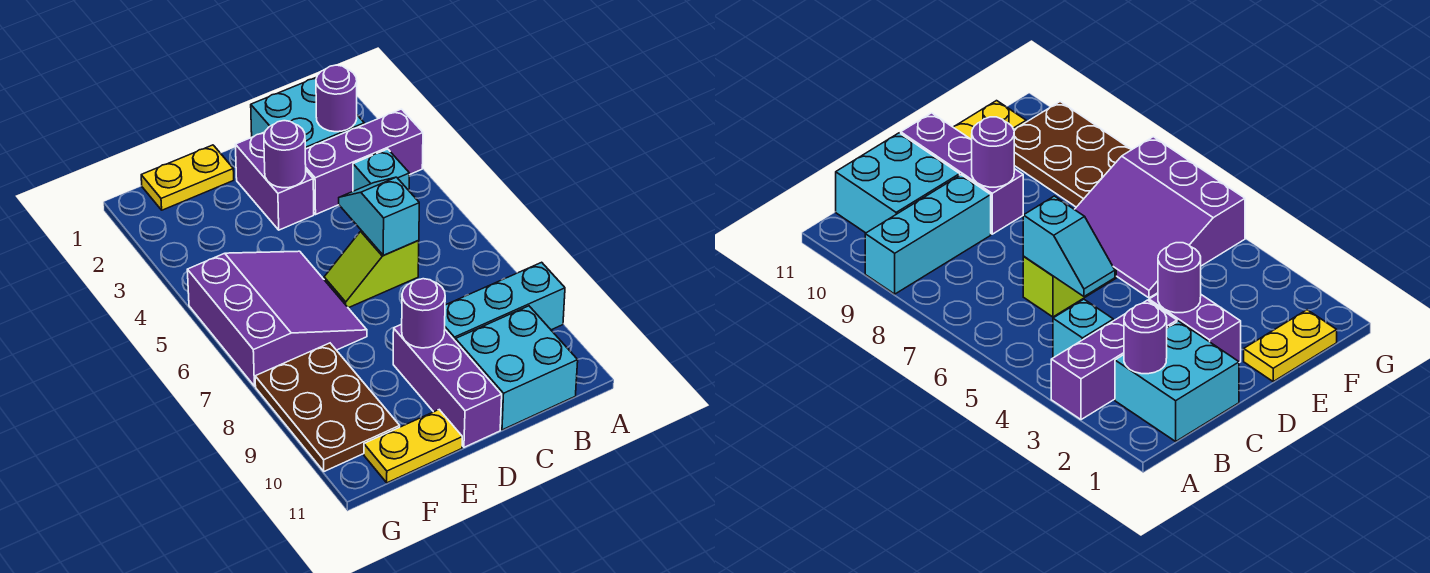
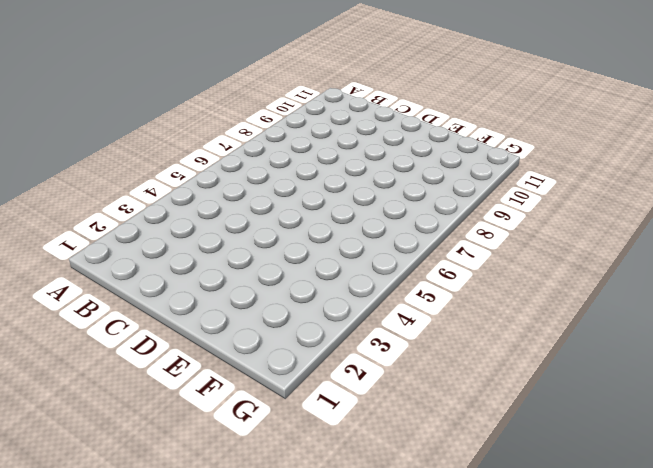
none -> purple 1x3 brick [305,109,423,214]
none -> cyan 1x3 brick [445,262,565,341]
none -> cyan 2x2 brick [251,77,364,149]

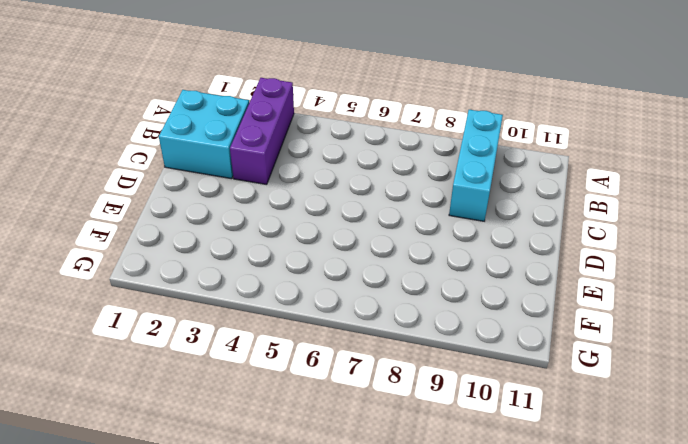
none -> cyan 1x1 brick [353,149,409,191]
none -> cyan 2x2 brick [456,306,578,430]
none -> lime 1x2 slope [324,231,419,308]

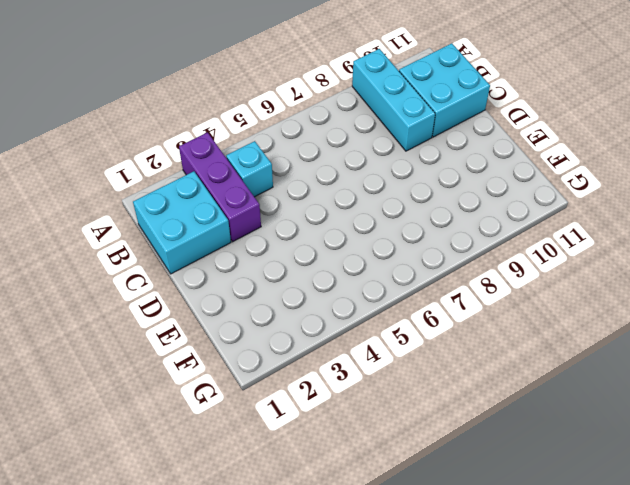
none -> lime 1x2 slope [324,231,419,308]
none -> purple 1x2 brick [235,132,314,230]
none -> purple 1x3 brick [393,324,502,447]

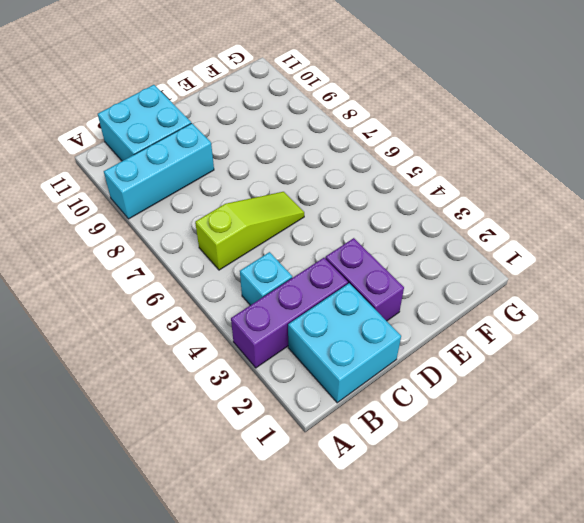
lime 1x3 slope [195,192,304,270] -> lime 1x2 slope [324,231,419,308]
none -> purple 1x3 brick [393,324,502,447]
none -> yellow 1x2 plate [141,145,234,210]
none -> purple 3x3 slope [187,251,367,386]

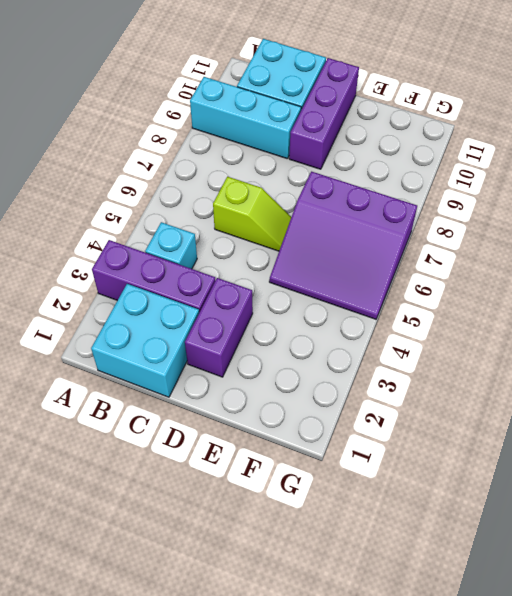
purple 3x3 slope [269,172,417,319] -> purple 3x3 slope turned to [187,251,367,386]
none -> yellow 1x2 plate [141,145,234,210]
none -> yellow 1x2 plate [364,410,462,483]
none -> brown 2x3 plate [255,343,400,471]

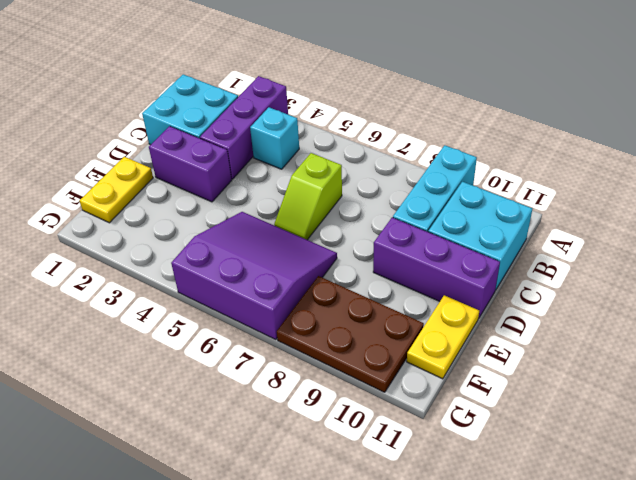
none -> purple 1x1 round brick [316,65,357,132]
none -> cyan 1x2 slope [339,177,419,255]
none -> purple 1x1 round brick [264,121,306,188]

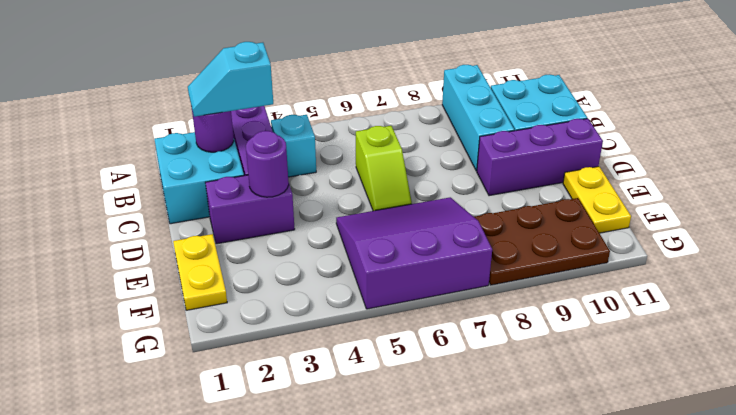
cyan 1x2 slope [188,42,273,117] -> cyan 1x2 slope moved to [339,177,419,255]
none -> purple 1x1 round brick [402,279,445,348]

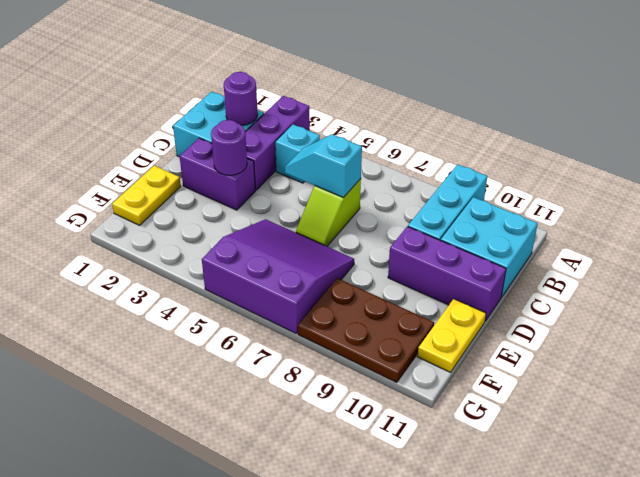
none -> purple 1x1 round brick [402,279,445,348]

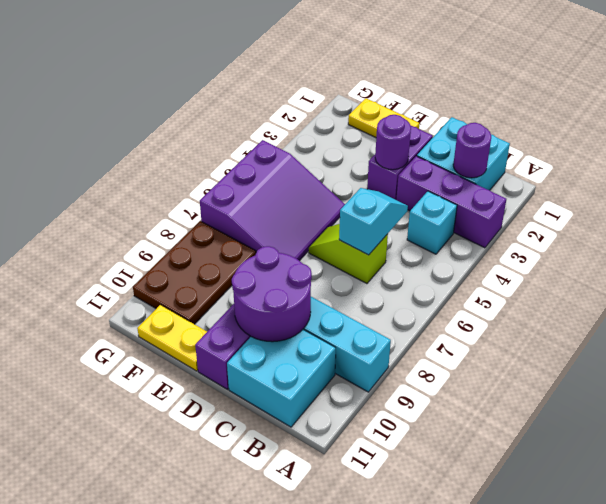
purple 2x2 round brick [232,246,312,342] -> purple 1x1 round brick [402,279,445,348]

